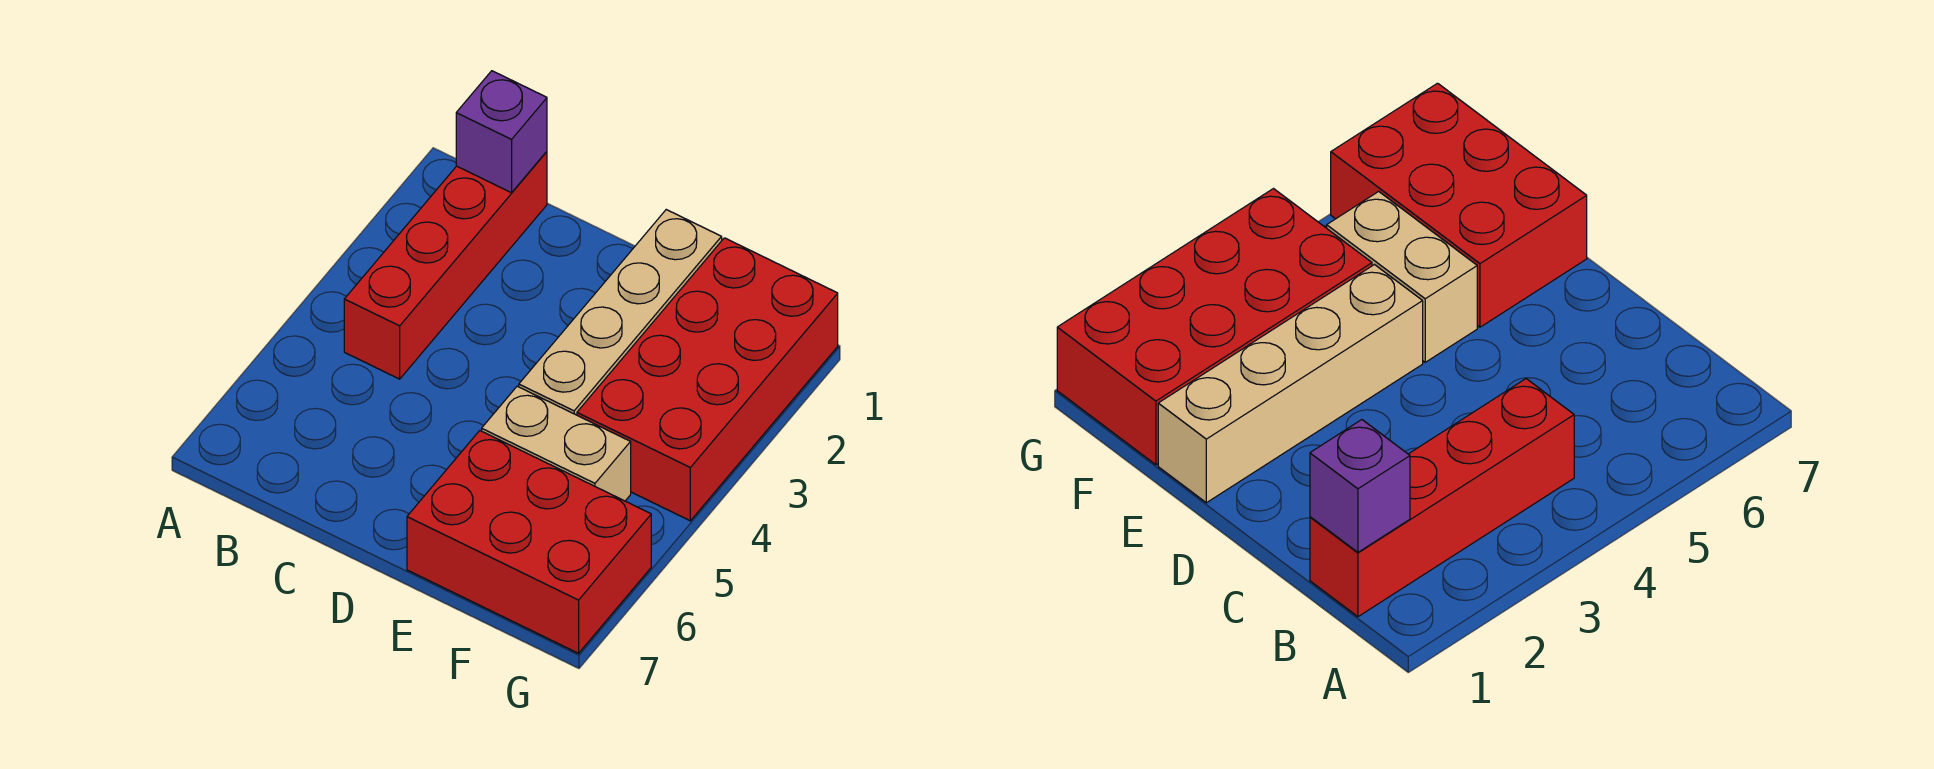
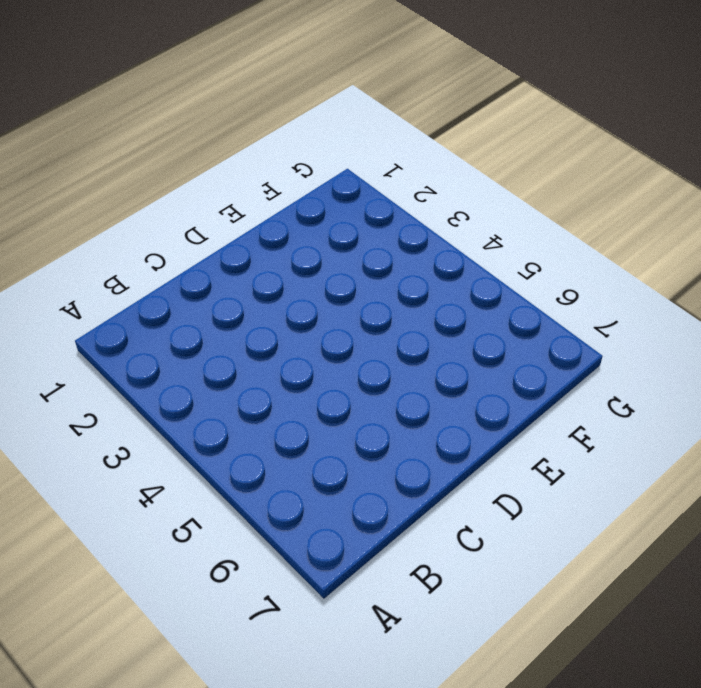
none -> red 1x4 brick [344,152,547,379]
none -> tan 1x4 brick [519,210,722,415]

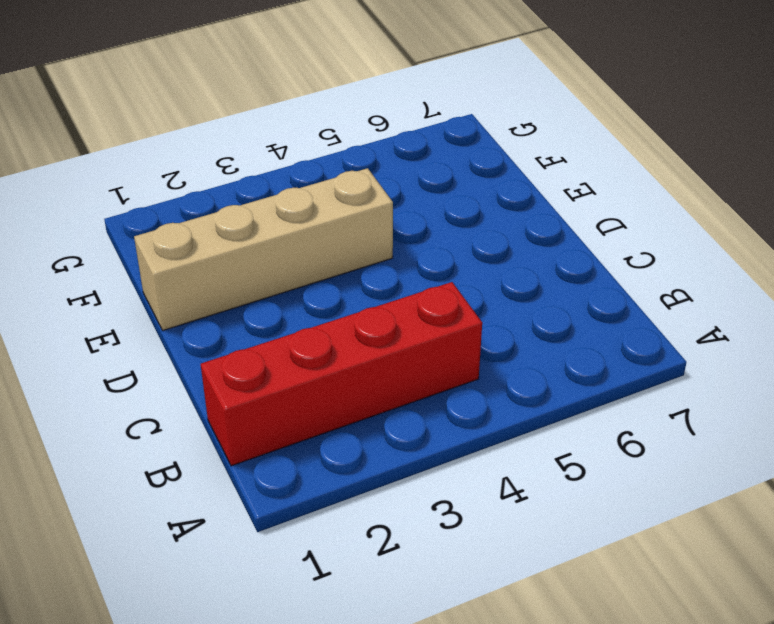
none -> tan 1x2 brick [482,386,631,501]
none -> red 2x3 brick [407,431,651,653]

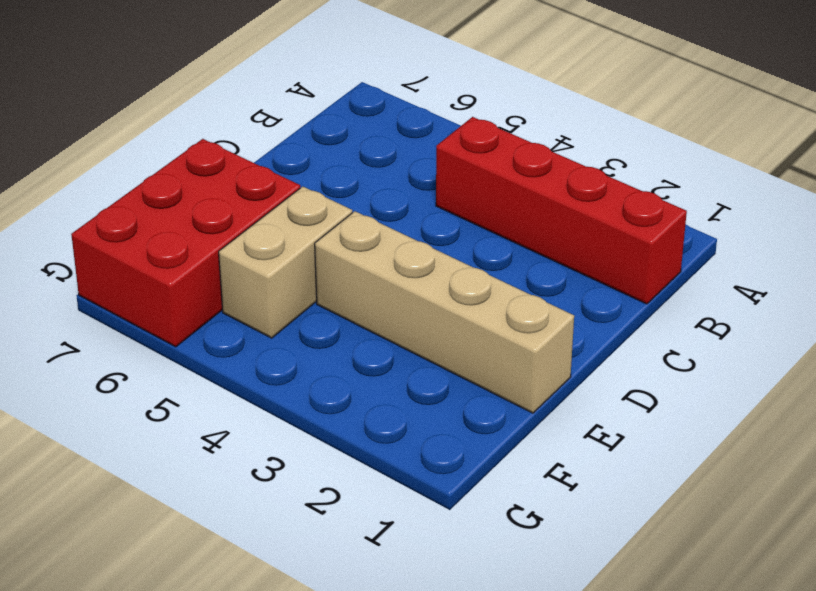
none -> red 2x4 brick [577,238,838,521]
none -> purple 1x1 brick [456,71,547,193]

